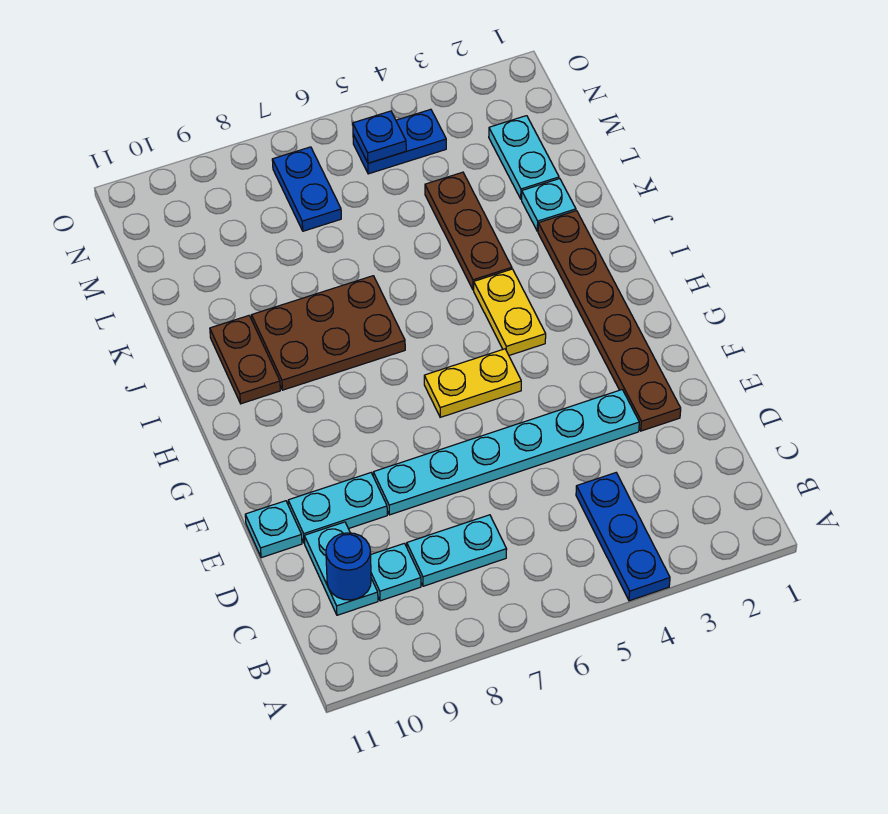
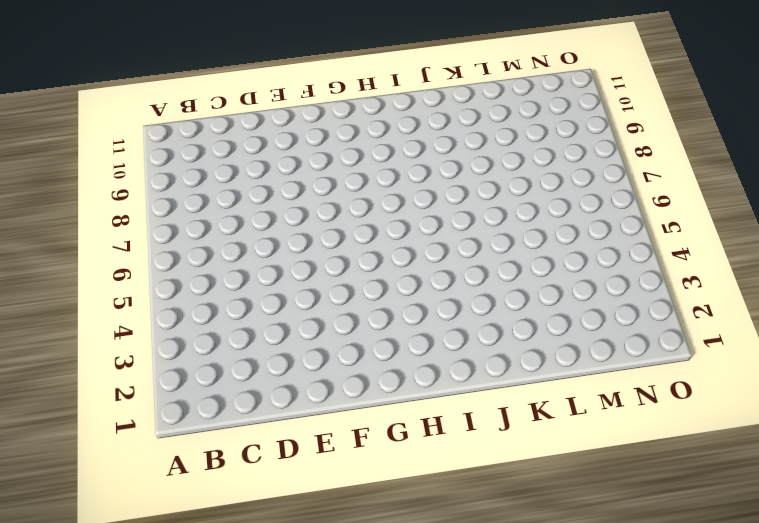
none -> blue 1x3 plate [576,473,670,601]
none -> cyan 1x2 plate [407,515,507,586]
none -> cyan 1x1 plate [371,543,421,601]

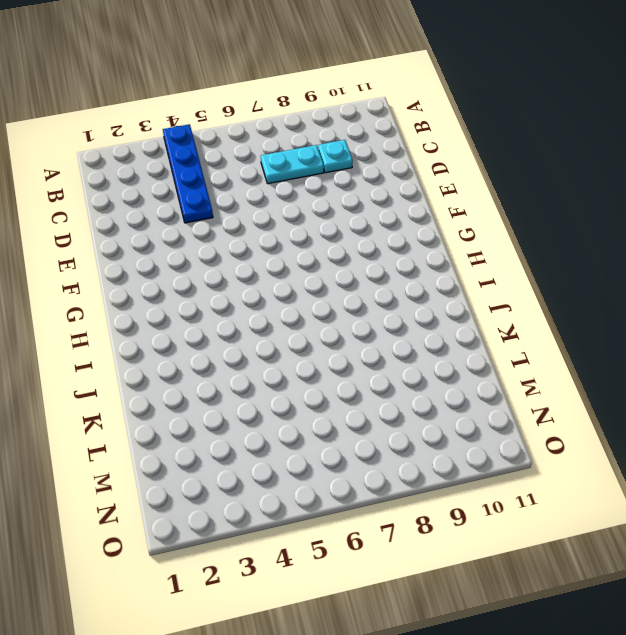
blue 1x4 plate [163,124,213,223] -> blue 1x3 plate [576,473,670,601]
none -> cyan 1x2 plate [304,522,378,615]
none -> brown 1x6 plate [538,211,681,431]
none -> cyan 1x6 plate [373,390,639,515]

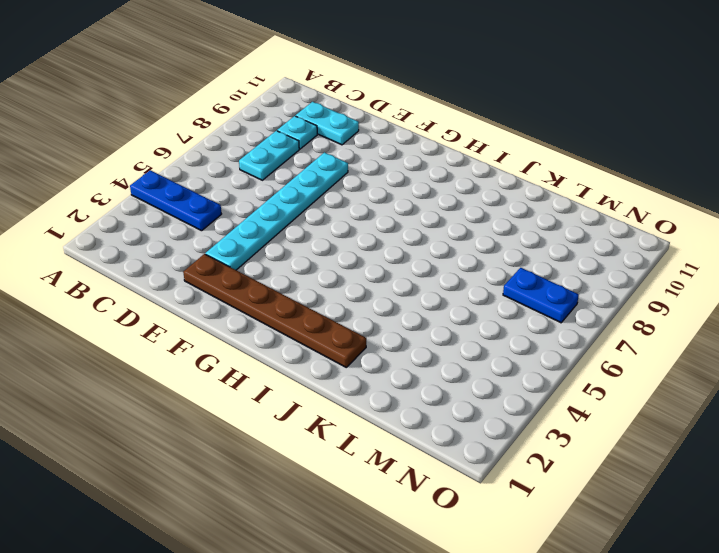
none -> cyan 1x2 plate [288,473,387,543]
none -> cyan 1x1 plate [245,501,302,558]
none -> yellow 1x2 plate [424,349,521,417]

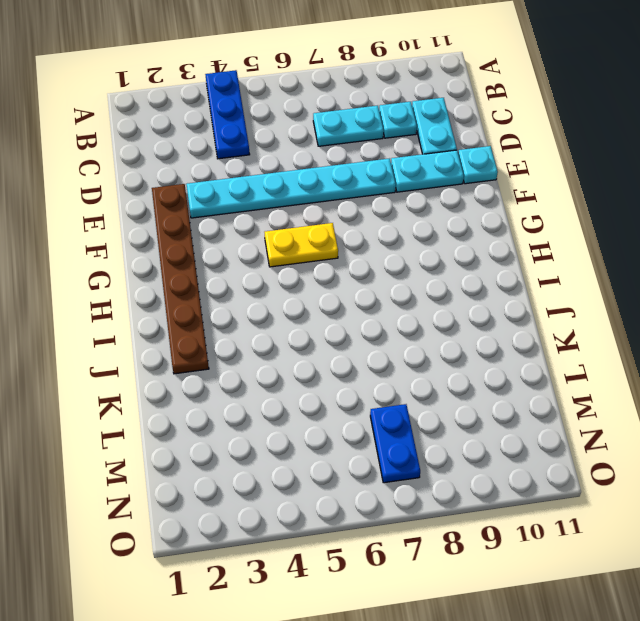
none -> yellow 1x2 plate [474,269,546,355]
none -> brown 2x3 plate [252,276,405,390]
none -> brown 1x2 plate [210,316,280,404]

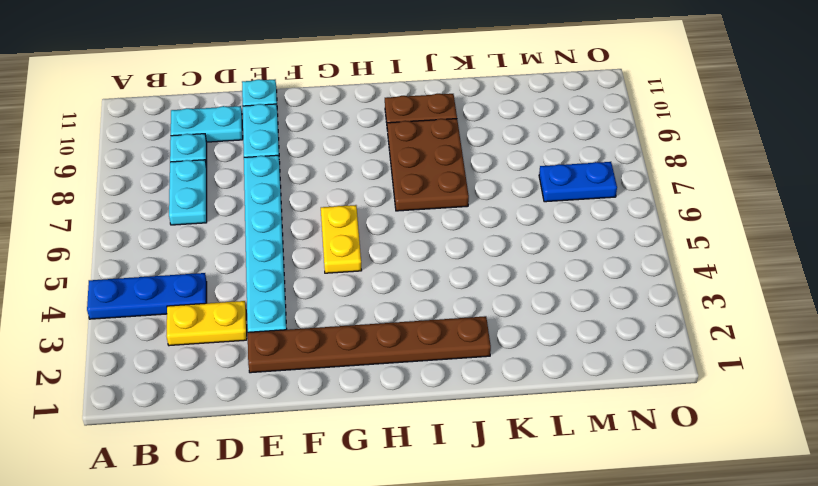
yellow 1x2 plate [167,301,247,346] -> yellow 1x2 plate moved to [474,269,546,355]
none -> brown 1x3 plate [425,172,512,290]
none -> cyan 1x1 plate [522,179,576,231]
none -> cyan 1x2 plate [489,116,559,199]

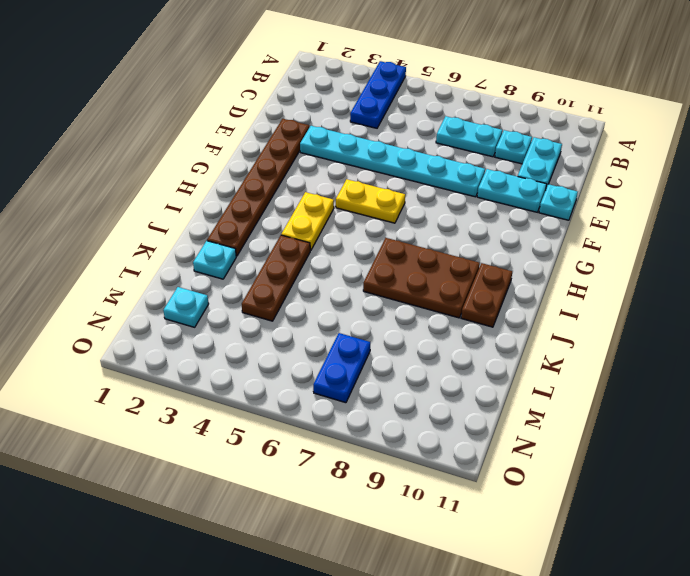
cyan 1x1 plate [163,287,209,327] -> cyan 1x2 plate [489,116,559,199]
none -> blue 1x2 plate [353,109,446,174]
none -> blue 1x1 round brick [326,533,371,600]
none -> blue 1x1 plate [353,111,406,163]

